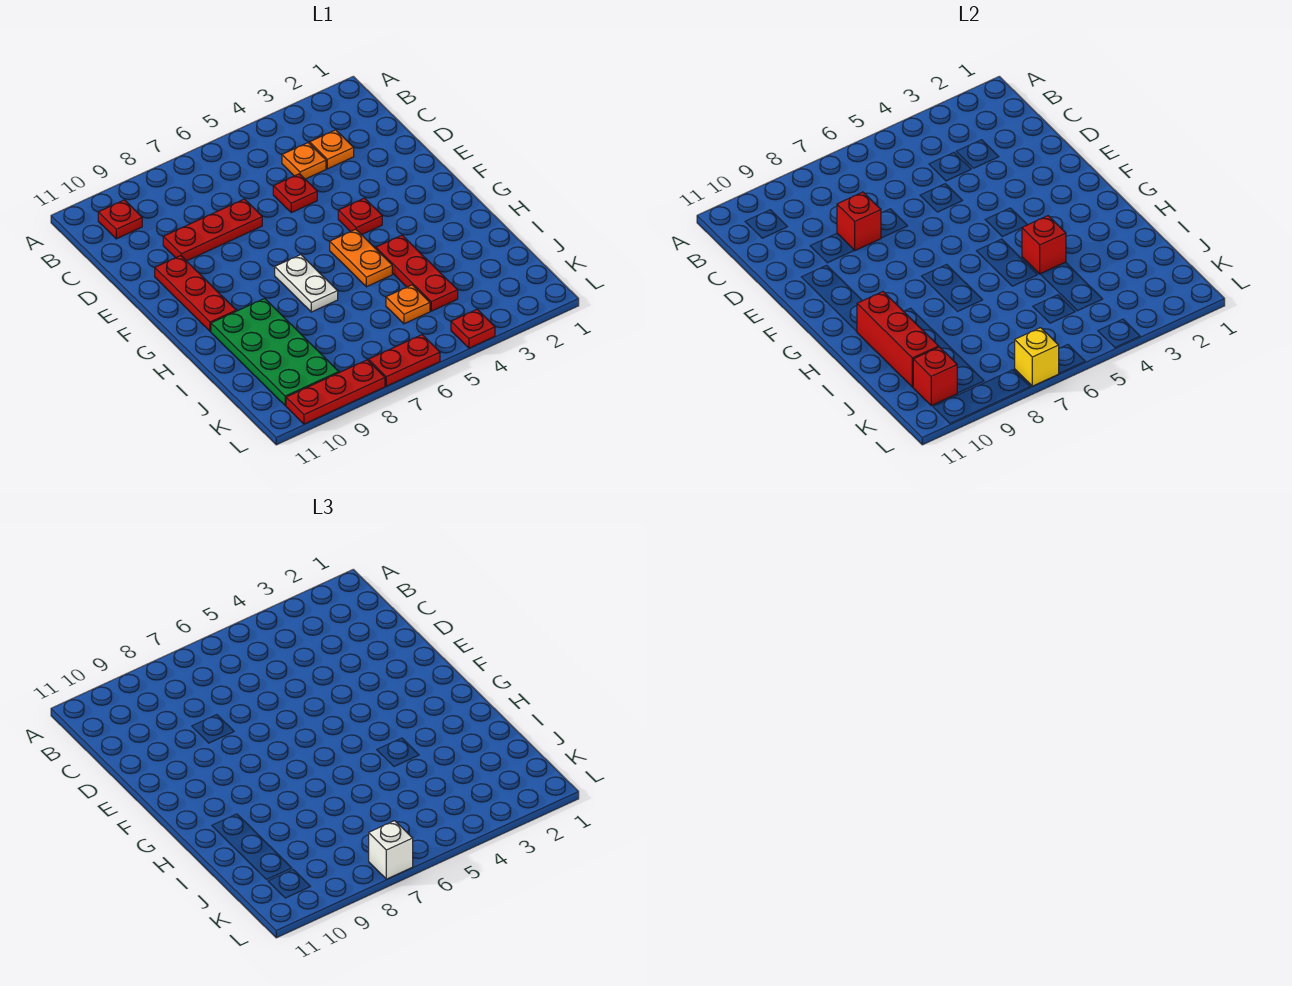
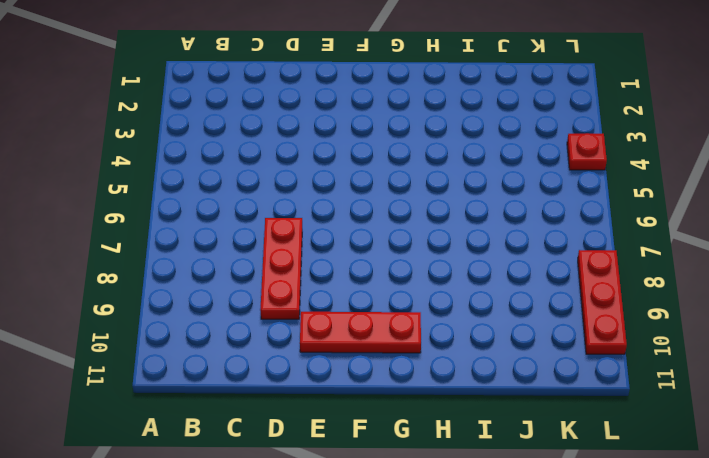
none -> red 1x1 plate [98,200,142,239]
none -> orange 1x1 plate [310,130,354,169]
none -> orange 1x1 plate [282,143,326,179]

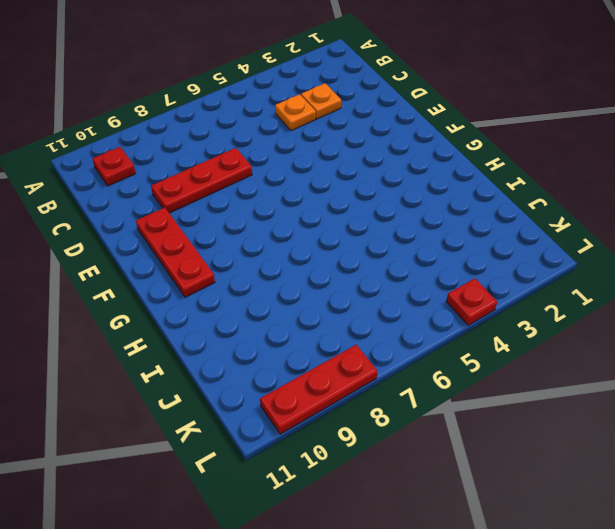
none -> red 1x1 plate [273,174,317,213]
none -> red 1x1 plate [338,198,382,235]
none -> orange 1x2 plate [330,229,392,287]

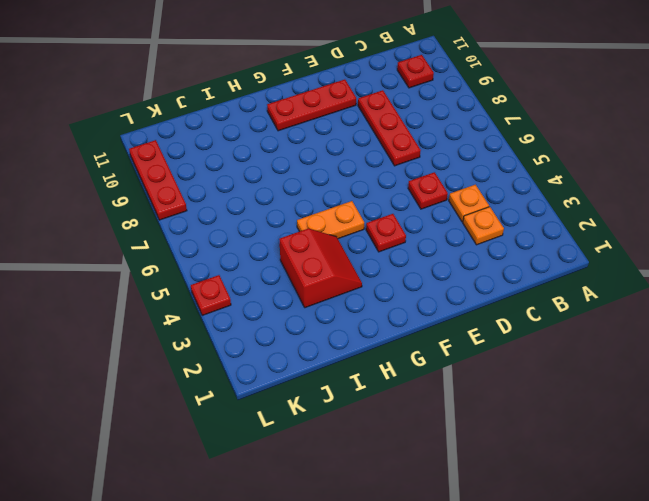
red 2x2 slope [279,229,362,308] -> red 1x3 plate [376,235,458,311]
none -> white 1x2 plate [275,255,338,312]
none -> green 2x4 plate [211,299,339,405]
none -> orange 1x1 plate [386,285,430,324]

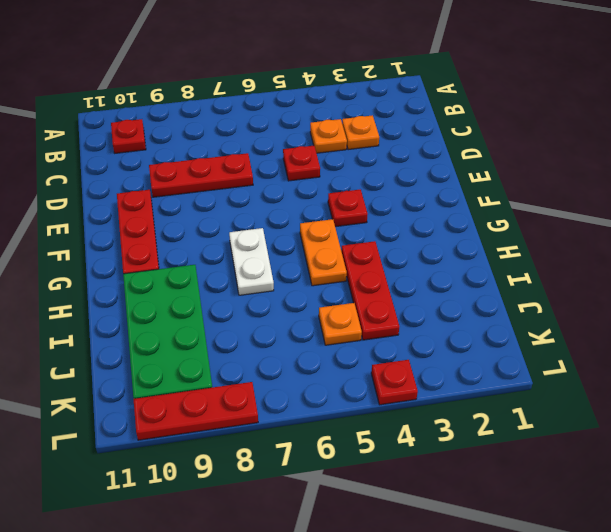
none -> red 1x2 plate [369,335,440,386]
none -> red 1x1 brick [837,192,881,250]
none -> red 1x1 brick [1022,216,1066,274]

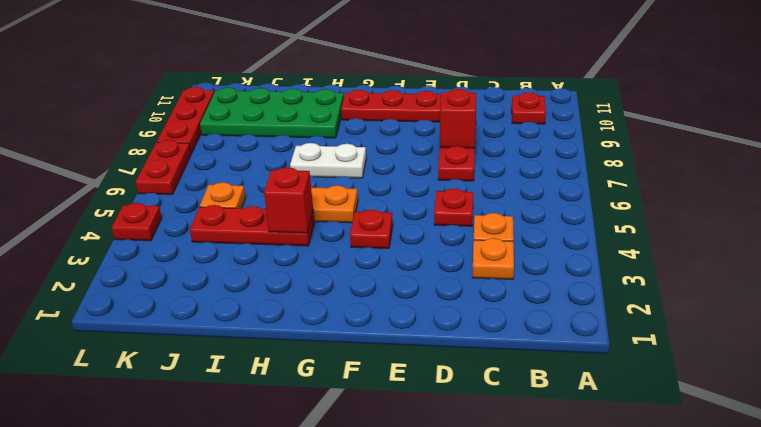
none -> red 1x3 brick [857,292,939,387]
none -> red 1x1 brick [913,347,957,405]
none -> yellow 1x1 brick [1015,328,1059,386]

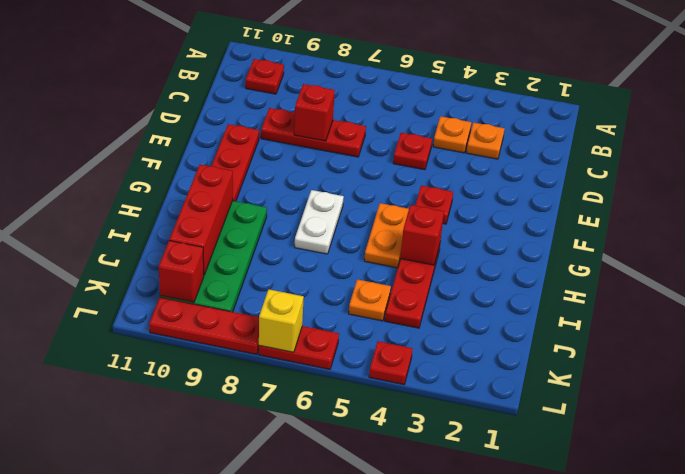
none -> white 1x1 brick [369,821,413,879]

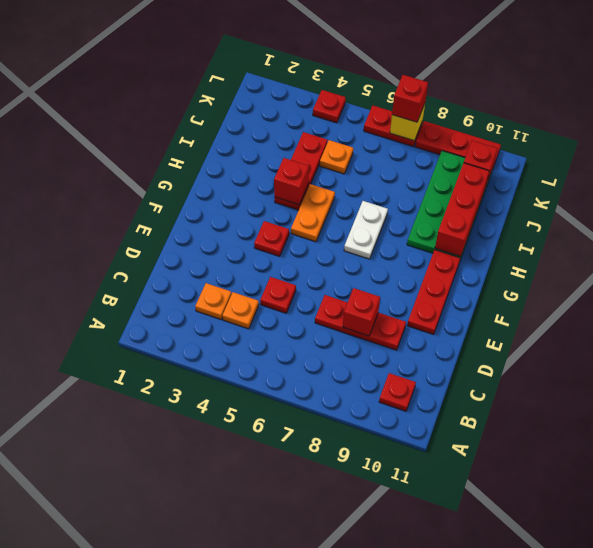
red 1x1 brick [392,75,428,122] -> white 1x1 brick [369,821,413,879]

